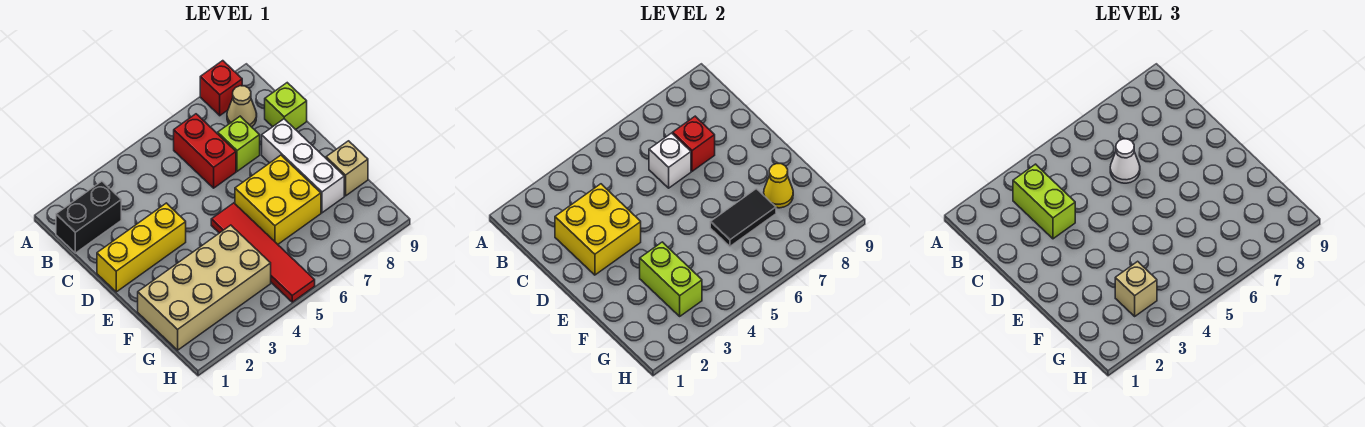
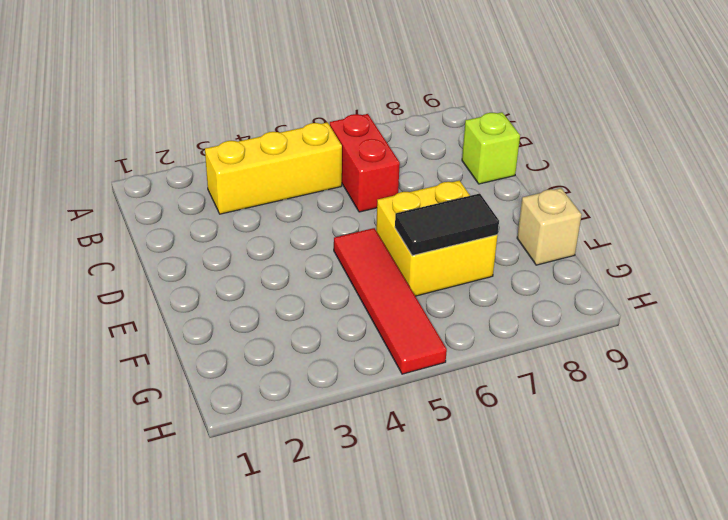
yellow 1x3 brick [205,122,342,214] -> yellow 1x3 brick moved to [97,203,186,292]
none -> red 1x1 brick [200,61,242,116]
none -> black 1x2 brick [56,181,121,253]
none -> tan 1x1 cone [227,86,257,127]

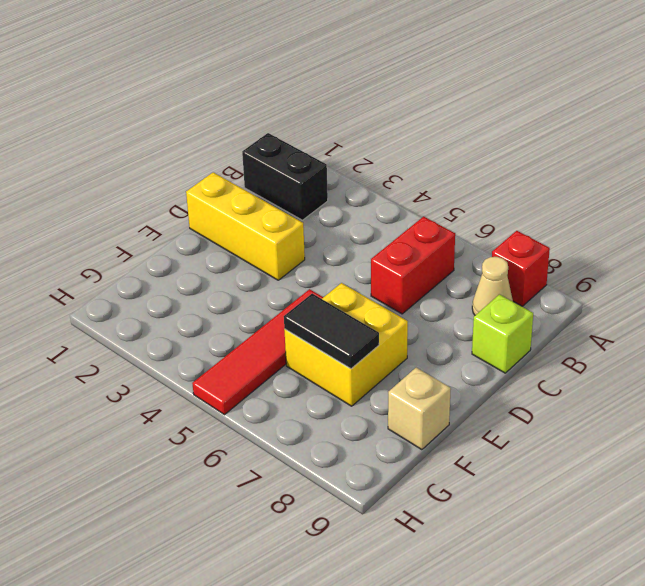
none -> lime 1x1 brick [218,116,260,171]
none -> white 1x3 brick [262,119,344,213]
none -> tan 2x4 brick [138,225,271,350]

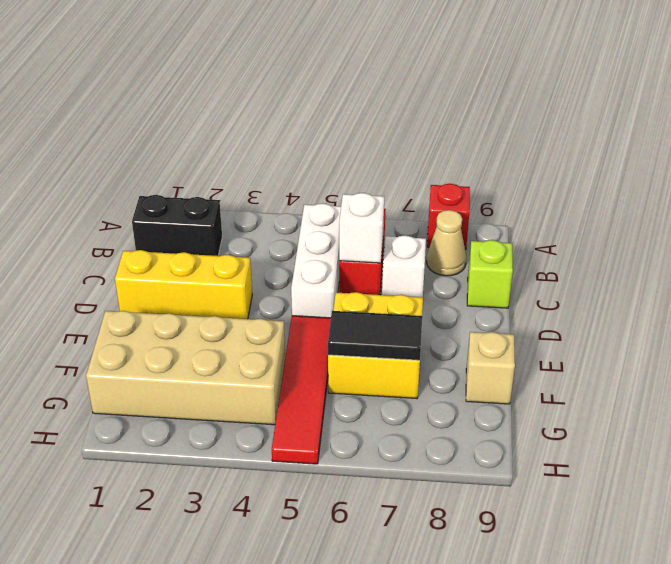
white 1x3 brick [291,203,341,318] -> white 1x3 brick moved to [262,119,344,213]
white 1x1 brick [382,235,426,297] -> lime 1x1 brick [218,116,260,171]
none -> yellow 2x2 brick [555,184,641,275]
none -> red 1x1 brick [673,116,715,171]
none -> lime 1x2 brick [640,242,702,316]

